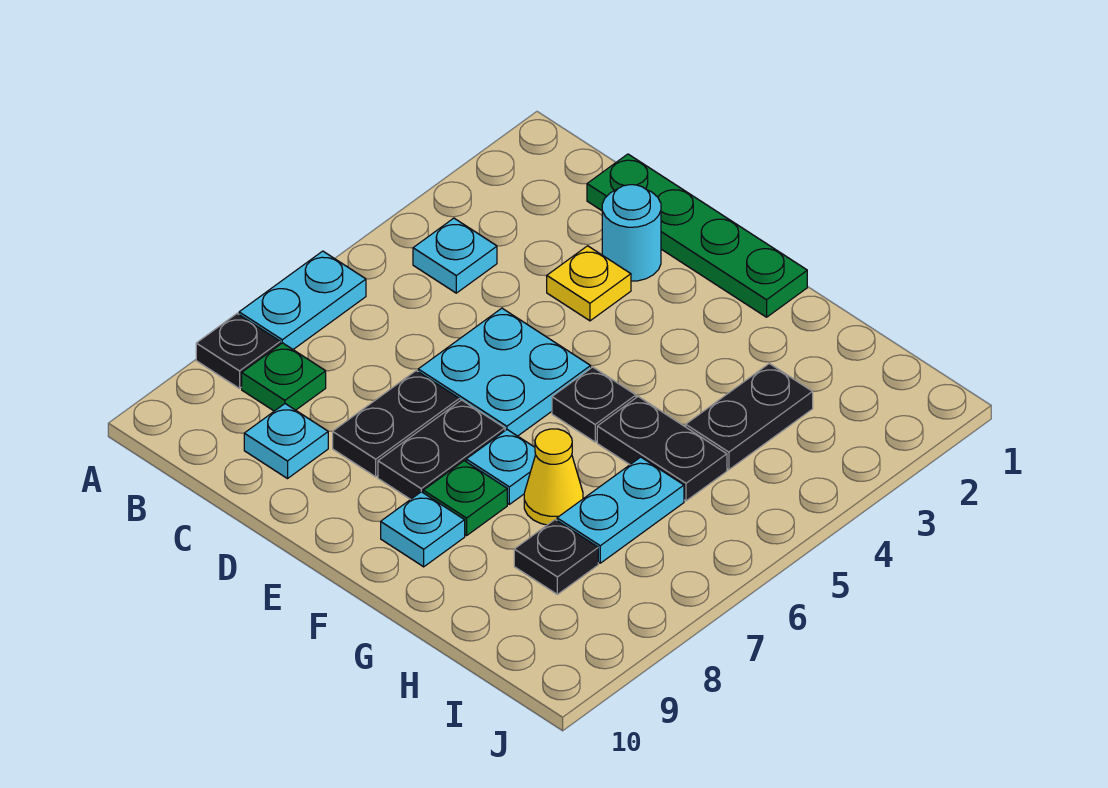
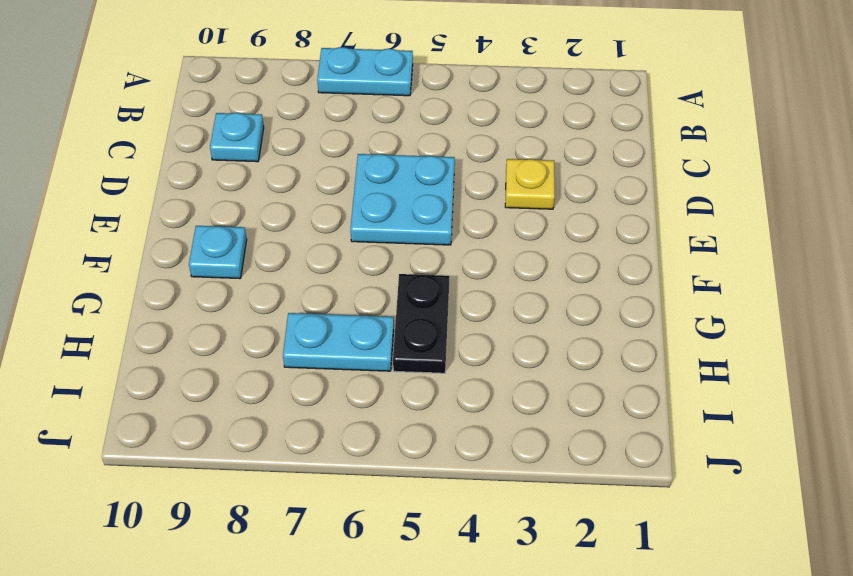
none -> black 1x1 plate [196,314,280,388]
none -> cyan 1x1 plate [413,218,497,293]
none -> green 1x1 plate [242,343,326,411]

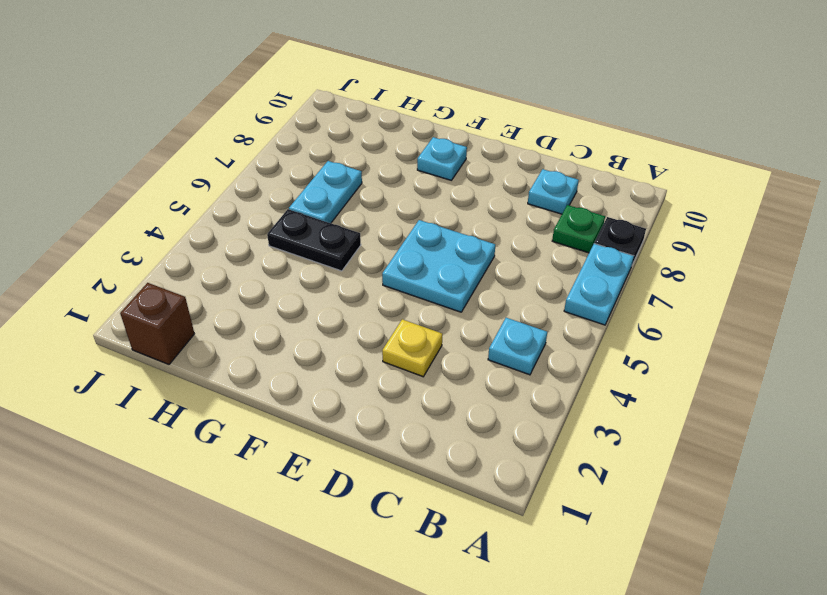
brown 1x1 brick [120,283,194,364] -> none
none -> green 1x4 plate [587,154,807,317]
none -> cyan 1x1 round brick [602,185,661,281]
none -> black 1x2 plate [333,371,459,477]

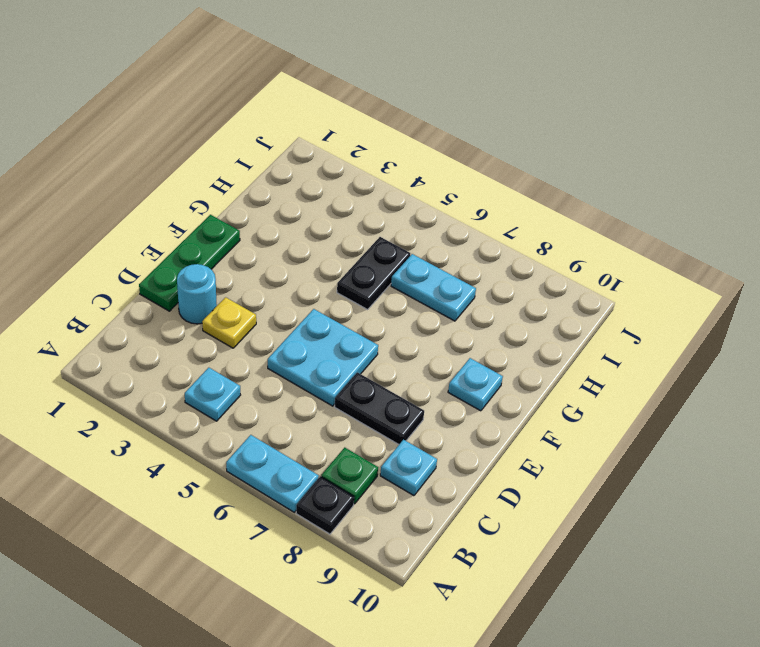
green 1x3 plate [139,215,240,311] -> green 1x4 plate [587,154,807,317]
none -> black 1x2 plate [378,400,505,499]
none -> black 1x1 plate [552,367,636,442]
none -> cyan 1x1 plate [466,430,536,504]

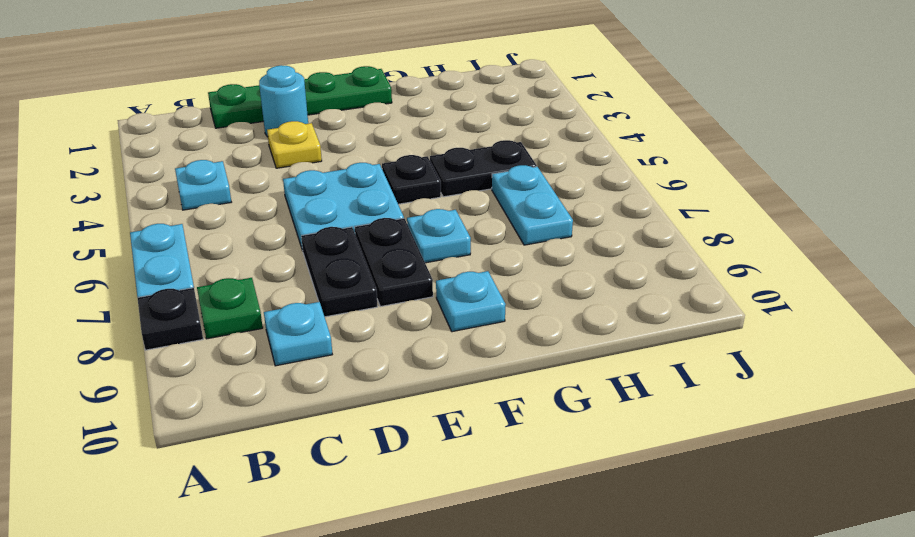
none -> green 1x1 plate [423,461,507,536]
none -> yellow 1x1 cone [524,429,583,525]
none -> black 1x2 plate [686,364,813,470]

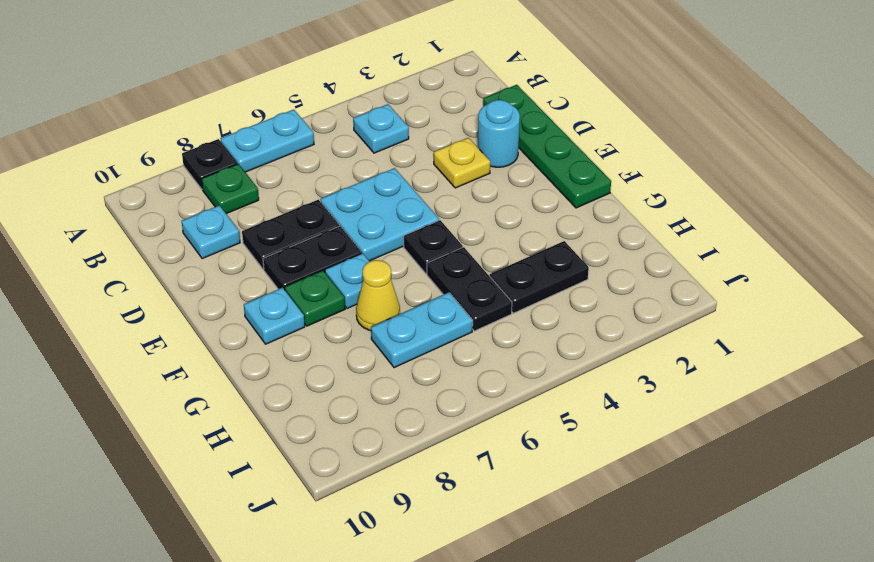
none -> black 1x1 plate [514,520,598,594]

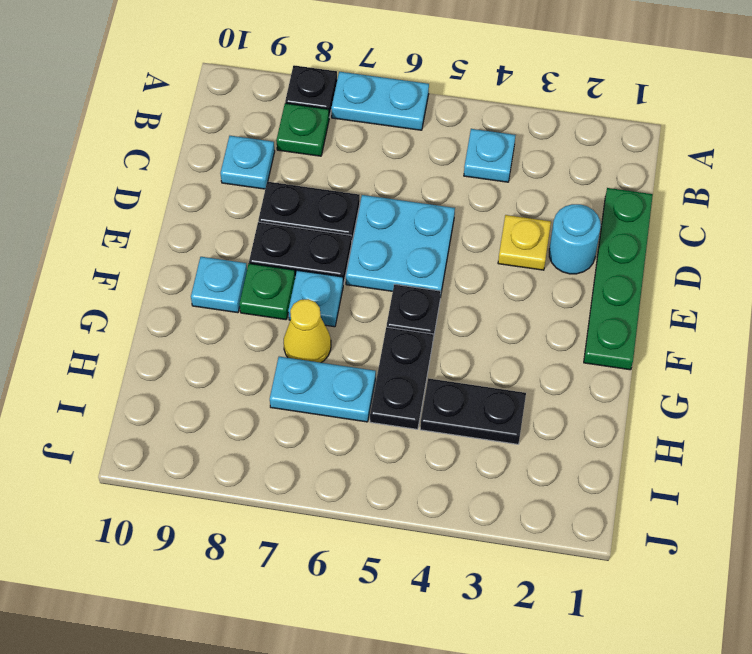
none -> black 1x1 plate [514,520,598,594]

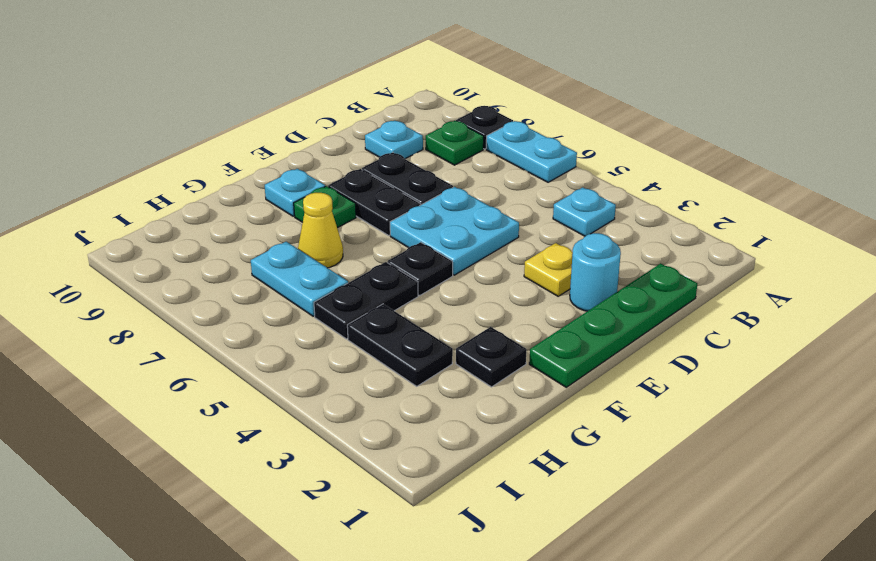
black 1x1 plate [456,327,527,387] -> black 1x1 plate moved to [514,520,598,594]
none -> cyan 1x1 plate [466,430,536,504]

